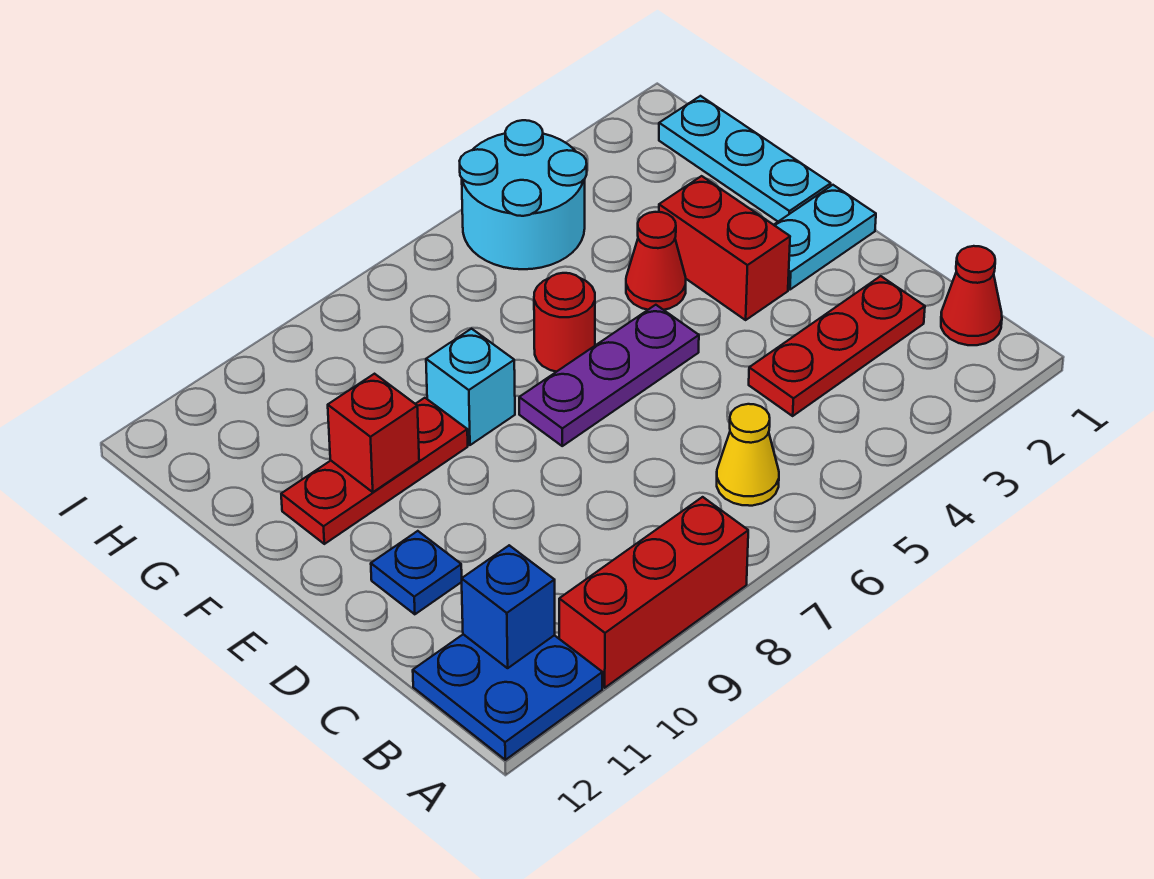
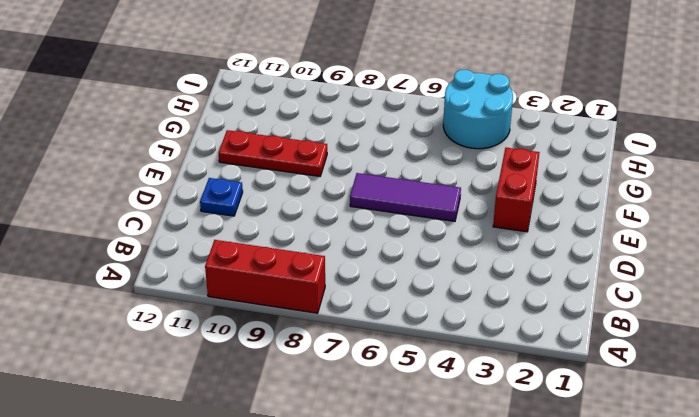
purple 1x3 tile [350,173,461,221] -> purple 1x3 plate [519,305,699,446]
none -> blue 2x2 plate [413,634,602,760]
none -> red 1x1 cone [941,246,1002,345]
none -> yellow 1x1 cone [717,404,779,506]

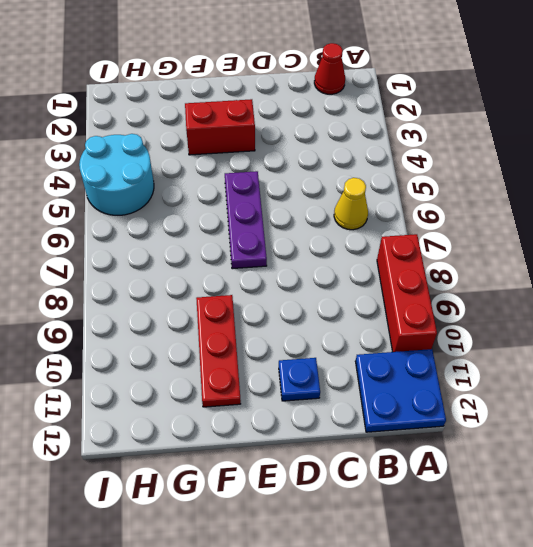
none -> red 1x3 plate [749,276,925,416]
none -> cyan 1x2 plate [774,185,876,290]
none -> cyan 1x3 plate [659,96,831,222]

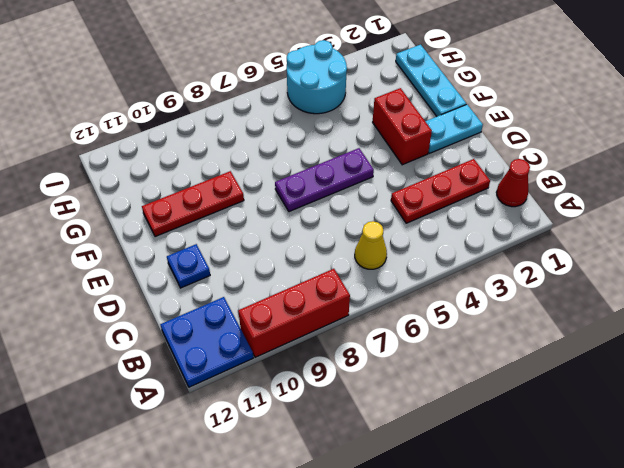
none -> red 1x1 cone [626,212,686,310]
none -> red 1x1 round brick [534,273,595,372]
none -> cyan 1x1 brick [426,329,515,445]

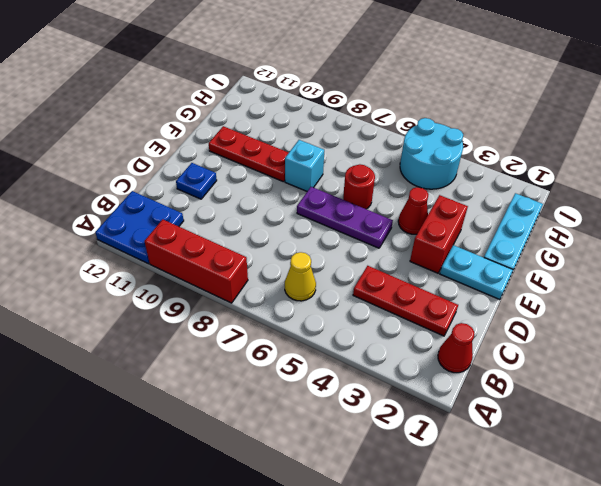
none -> blue 1x1 brick [462,545,555,668]
none -> red 1x1 brick [328,374,419,492]

